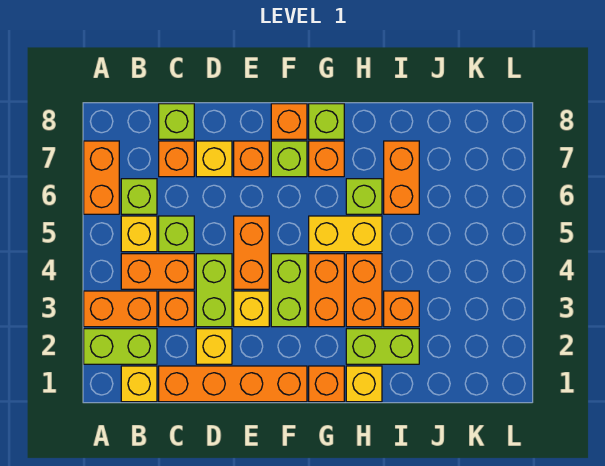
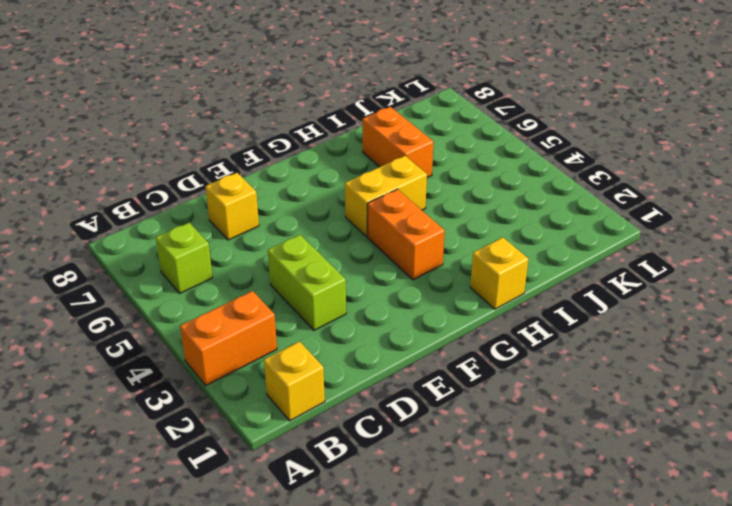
none -> lime 1x2 brick [84,329,157,364]
none -> orange 1x2 brick [84,141,119,214]
none -> orange 1x2 brick [121,254,194,289]
none -> yellow 1x1 brick [121,216,157,252]

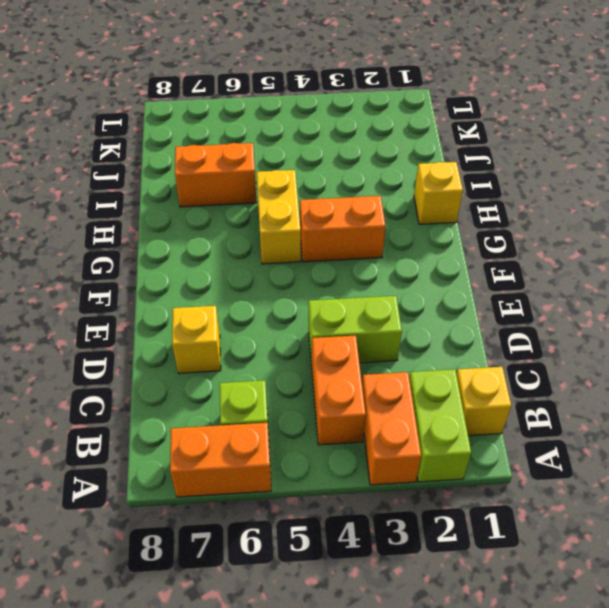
none -> yellow 1x1 brick [121,216,157,252]
none -> orange 1x4 brick [159,366,307,402]
none -> orange 1x1 brick [159,291,194,327]
none -> lime 1x1 brick [159,216,194,252]

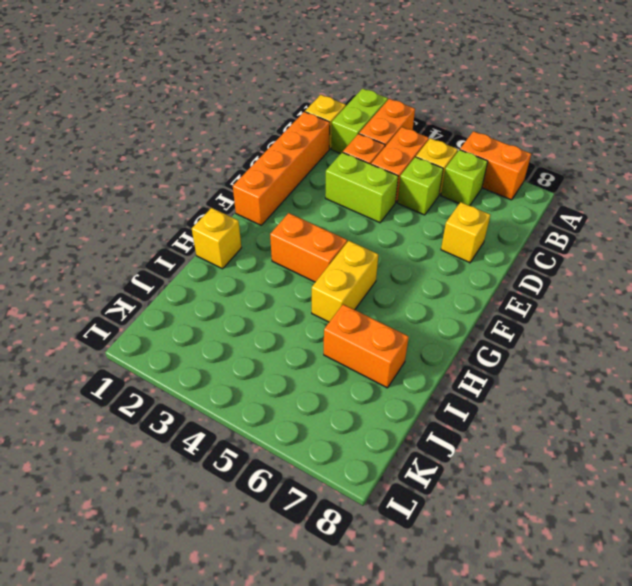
none -> orange 1x1 brick [159,141,194,177]
none -> lime 1x1 brick [159,104,194,139]
none -> yellow 1x1 brick [196,329,232,364]
none -> yellow 1x1 brick [234,291,269,327]

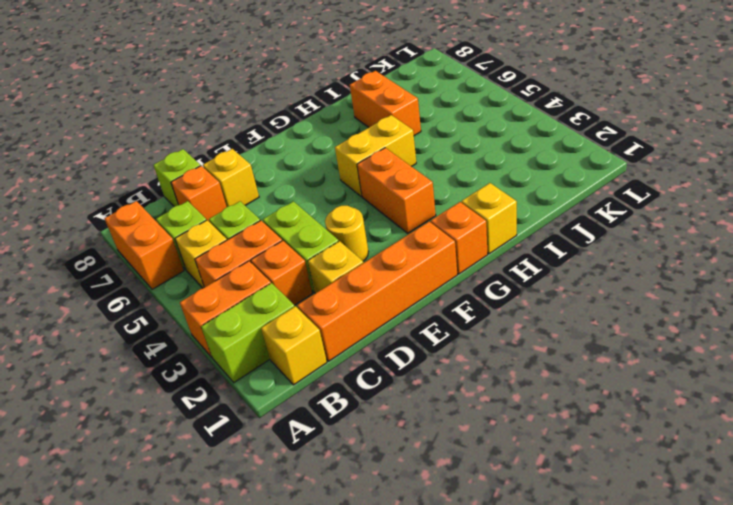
yellow 1x1 round brick [325,206,368,261] -> yellow 1x1 brick [234,291,269,327]
none -> orange 1x2 brick [234,216,269,289]
none -> orange 1x1 brick [234,141,269,177]
none -> lime 1x2 brick [271,254,307,327]
none -> lime 1x1 brick [271,141,307,177]

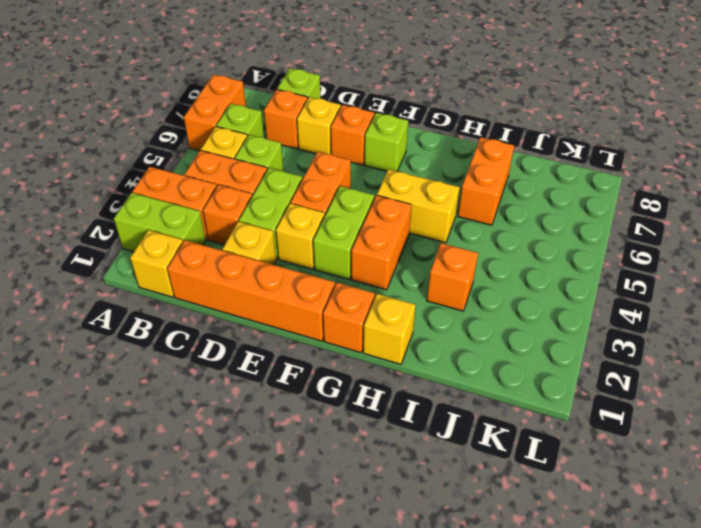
none -> orange 1x1 brick [271,104,307,139]
none -> orange 1x1 brick [309,141,344,177]
none -> lime 1x1 brick [309,104,344,139]
none -> lime 1x2 brick [346,329,419,364]

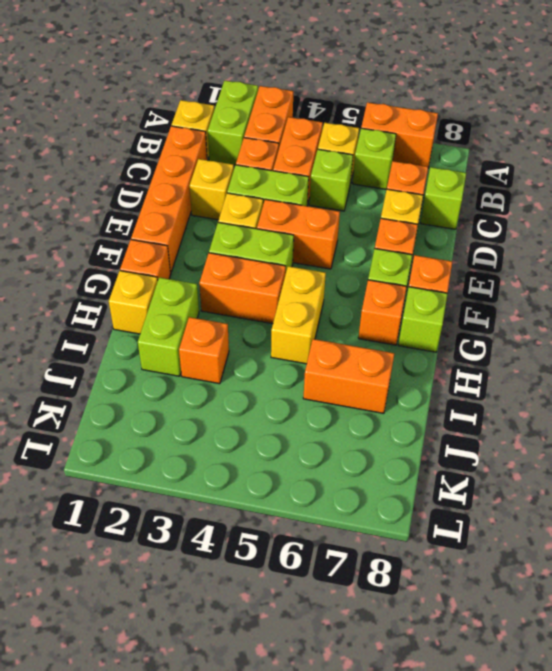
none -> orange 1x2 brick [346,254,382,327]
none -> lime 1x1 brick [346,179,382,214]

